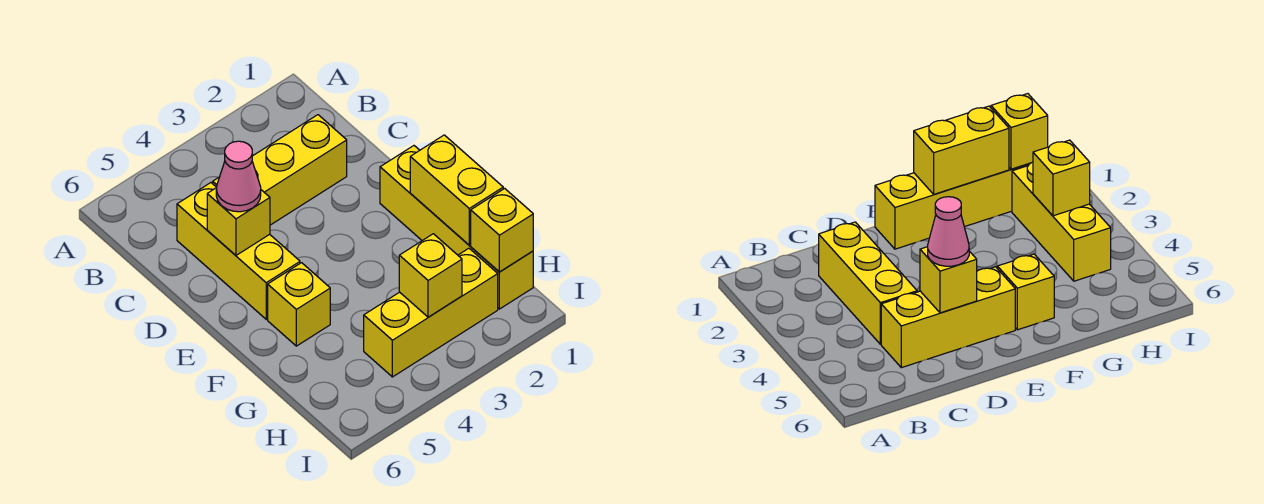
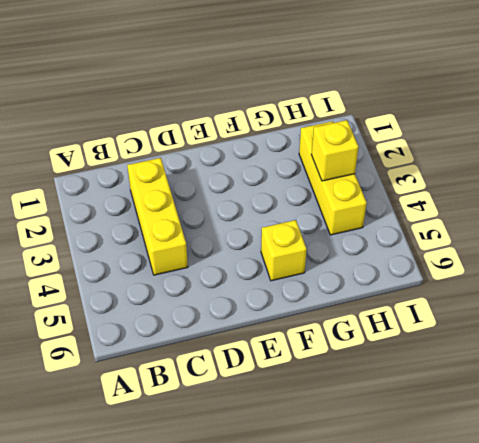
none -> yellow 1x3 brick [177,183,300,319]
none -> yellow 1x4 brick [380,146,533,309]

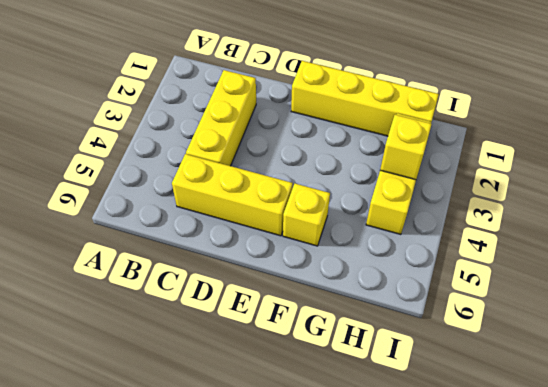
none -> yellow 1x1 brick [207,188,270,255]
none -> yellow 1x2 brick [410,135,503,245]

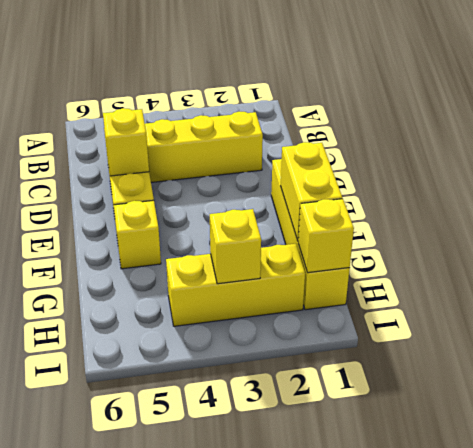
none -> pink 1x1 cone [216,141,261,212]

